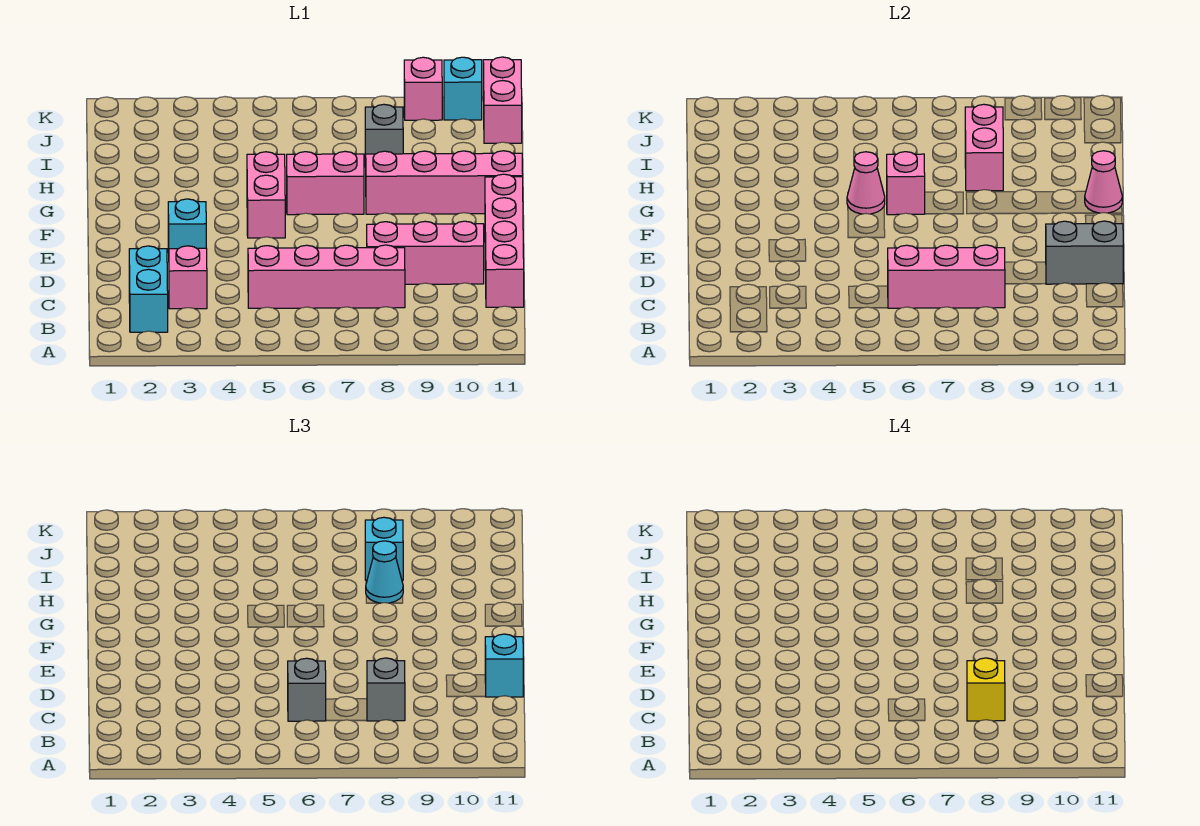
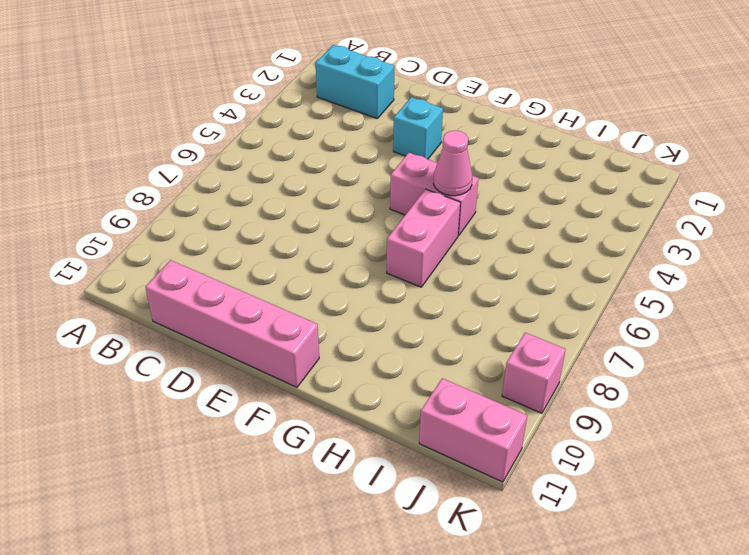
none -> pink 1x1 brick [169,246,207,309]
none -> pink 1x4 brick [248,245,405,308]
none -> pink 1x3 brick [367,221,484,284]

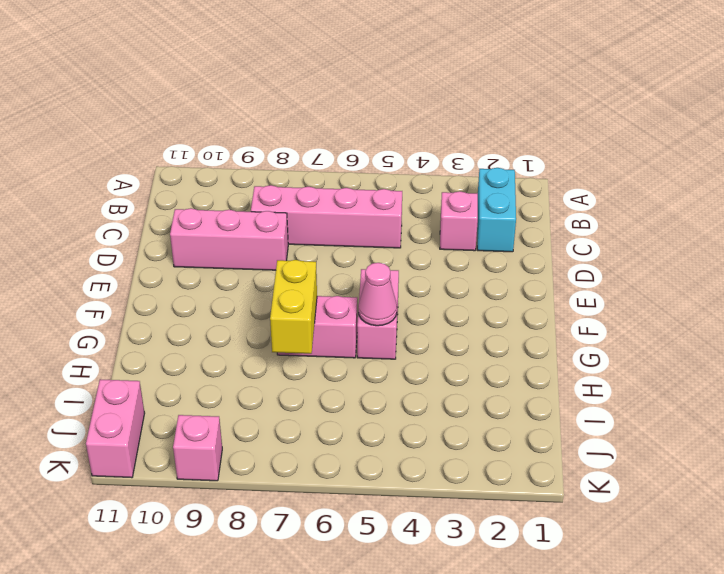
yellow 1x2 brick [270,260,317,354] -> none
none -> pink 1x4 brick [485,174,524,307]
none -> cyan 1x1 brick [168,199,206,252]
none -> pink 1x4 brick [366,151,523,214]

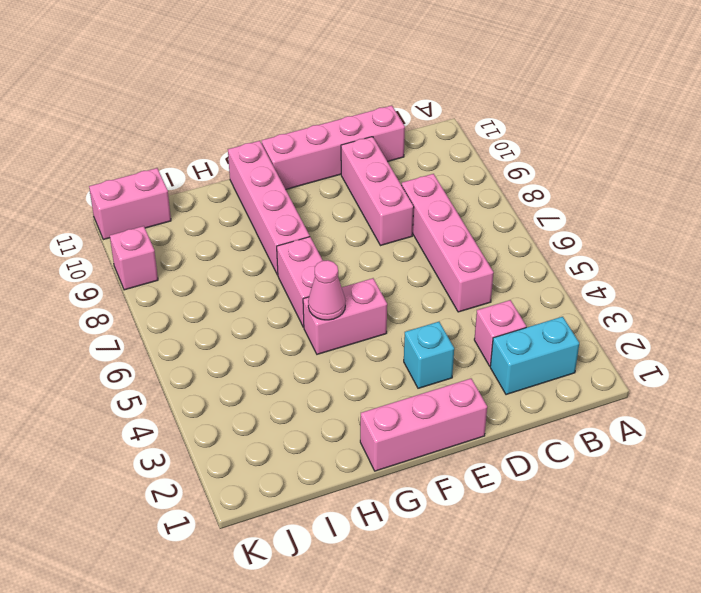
pink 1x3 brick [360,379,487,471] -> pink 1x3 brick turned to [888,245,1005,308]
none -> grey 1x1 brick [365,104,403,167]
none -> cyan 1x1 brick [444,57,482,120]
none -> grey 1x2 brick [1046,221,1123,284]

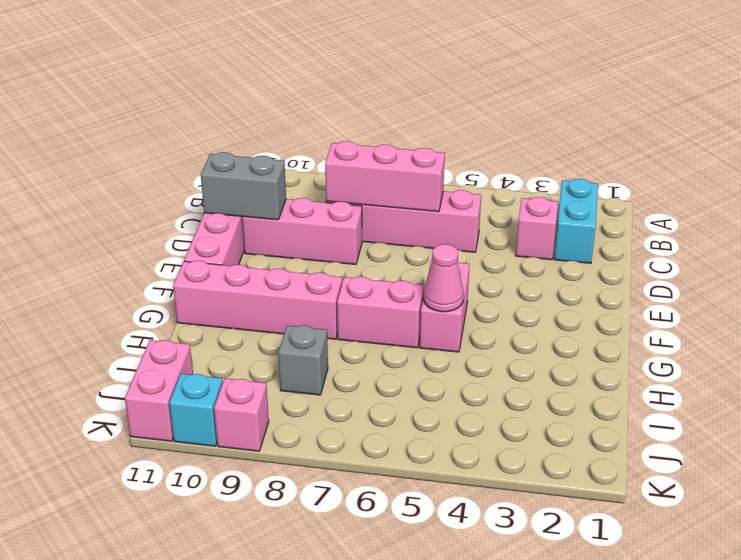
none -> cyan 1x1 brick [168,199,206,252]
none -> pink 1x1 brick [887,152,925,215]
none -> pink 1x1 cone [1085,151,1122,213]

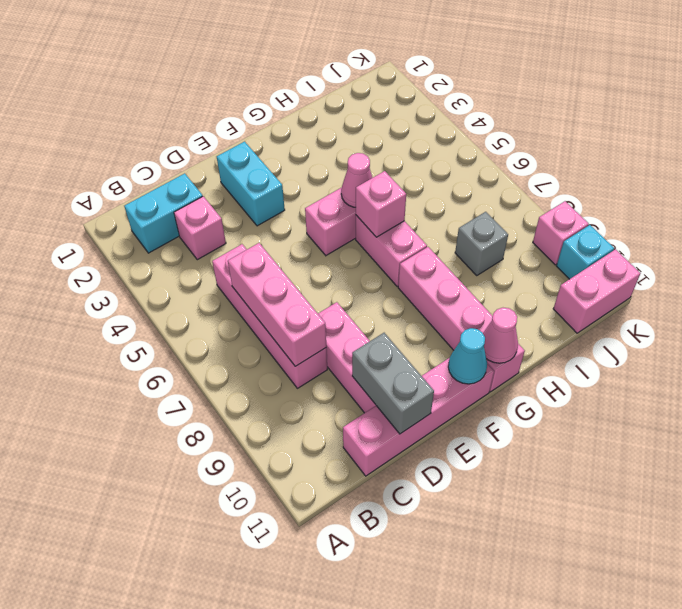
cyan 1x2 brick [217,142,285,226] -> cyan 1x1 brick [168,199,206,252]
cyan 1x1 cone [448,328,487,384] -> cyan 1x1 cone moved to [366,541,403,603]
none -> pink 1x2 brick [965,104,1003,191]
none -> grey 1x1 brick [288,658,326,721]
none -> grey 1x1 brick [367,658,405,721]

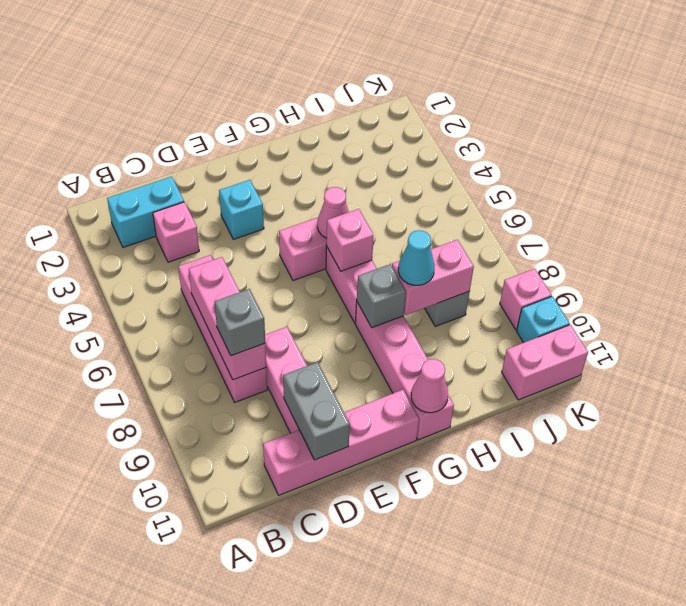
grey 1x1 brick [357,264,406,328] -> grey 1x1 brick moved to [288,658,326,721]
none -> cyan 1x1 brick [485,634,523,697]
none -> cyan 1x1 brick [365,517,403,580]
none -> yellow 1x1 brick [967,658,1005,721]

